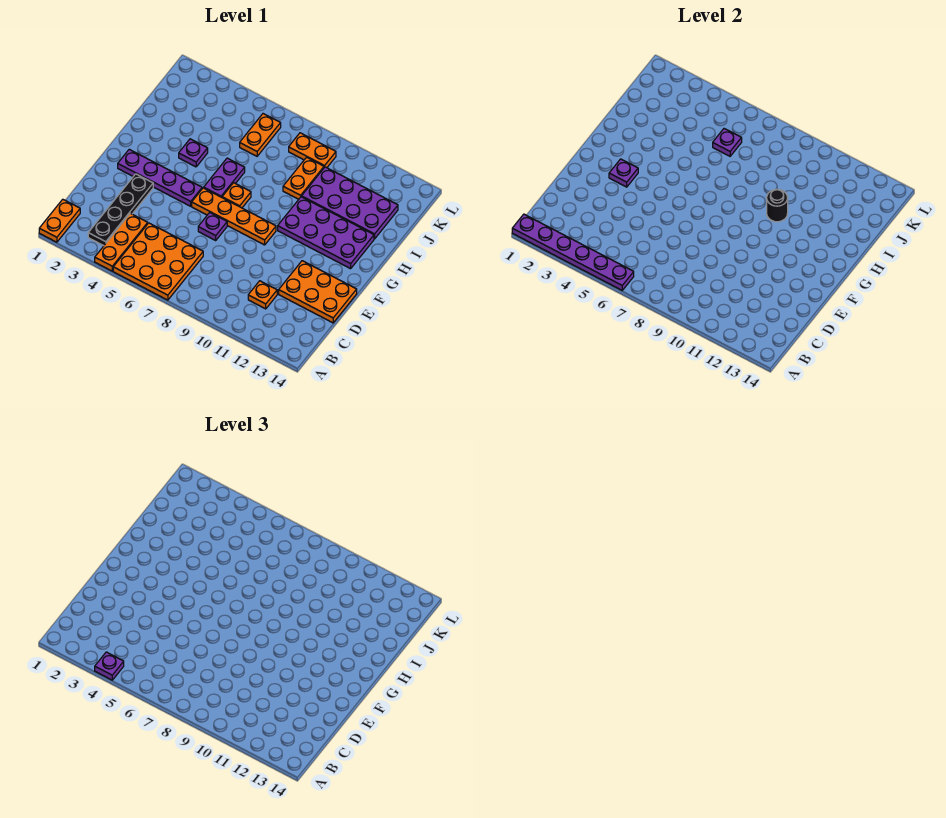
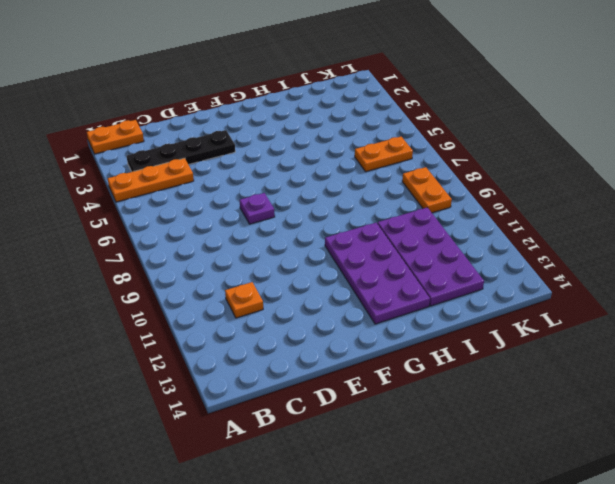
none -> orange 3x3 plate [113,223,203,300]
none -> orange 2x3 plate [279,261,357,323]
none -> purple 1x4 plate [118,149,202,206]

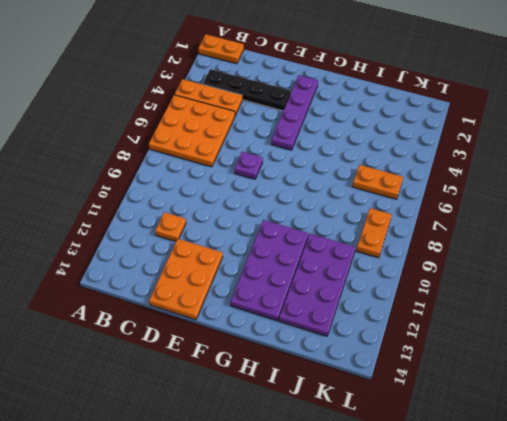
none -> orange 1x4 plate [192,188,276,245]
none -> purple 1x2 plate [204,158,245,197]
none -> orange 1x1 plate [222,183,251,208]

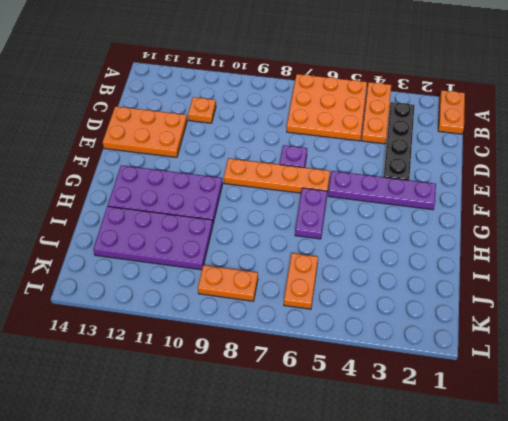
none -> orange 1x1 plate [222,183,251,208]
none -> purple 1x1 plate [179,139,208,167]
none -> orange 1x2 plate [283,157,324,199]

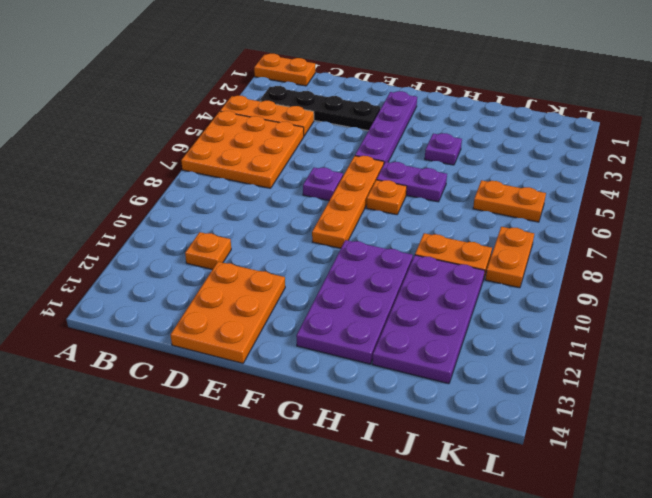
none -> purple 1x6 plate [512,214,634,290]
none -> purple 1x1 plate [609,159,638,187]
none -> black 1x1 round brick [767,189,788,222]

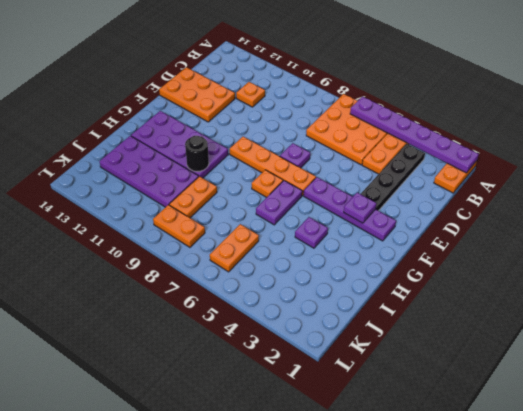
none -> purple 1x1 plate [713,129,742,156]
none -> purple 1x1 plate [95,652,124,680]

